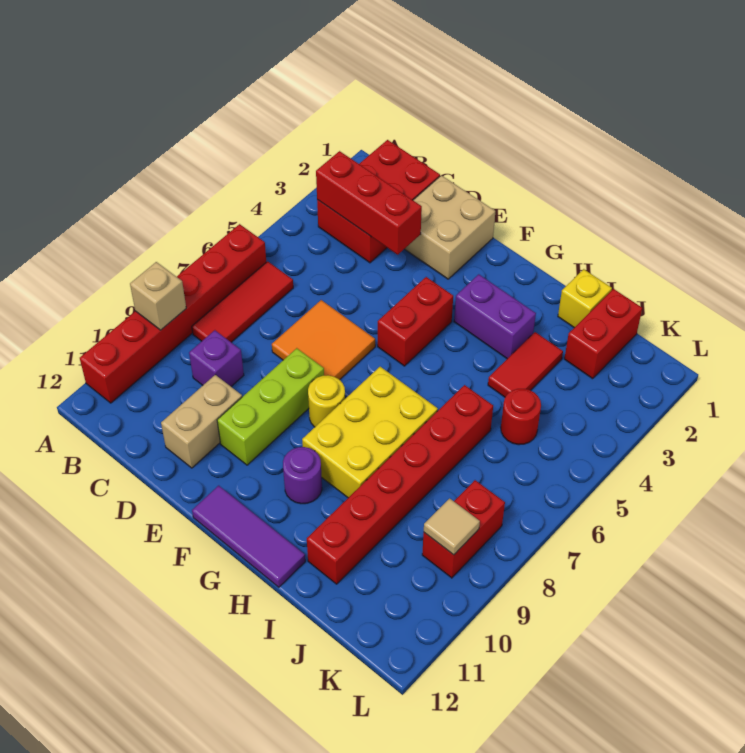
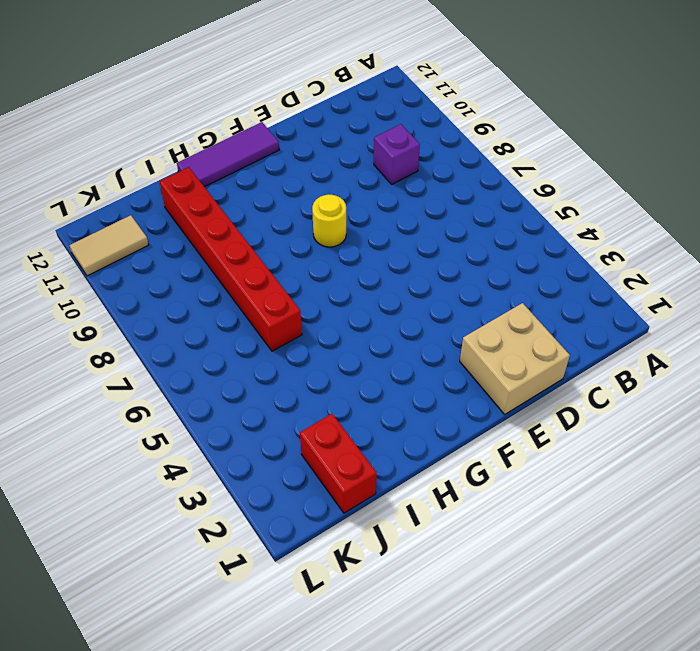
tan 1x2 tile [69,215,149,276] -> none
none -> red 1x6 brick [80,224,266,403]
none -> red 2x3 brick [317,140,440,263]
none -> red 1x3 tile [192,261,293,342]

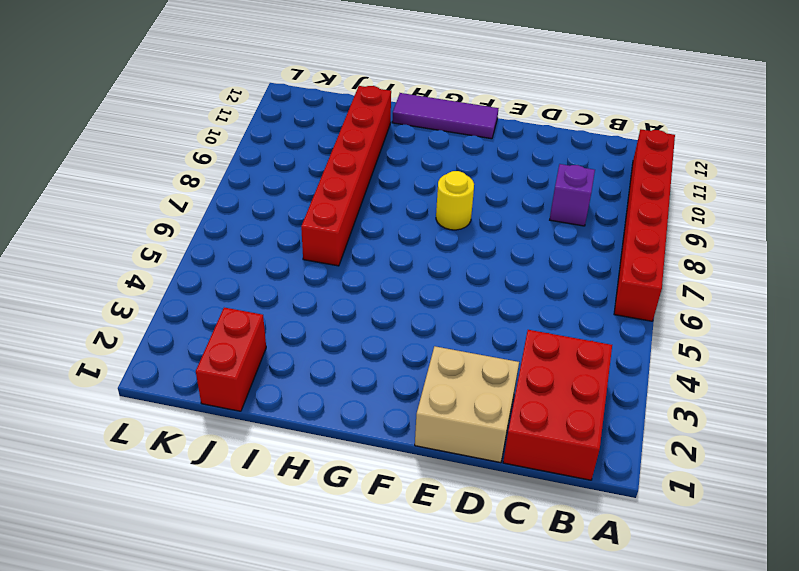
none -> red 1x3 tile [192,261,293,342]
none -> orange 2x2 tile [272,300,375,380]
none -> tan 1x2 brick [161,375,242,468]

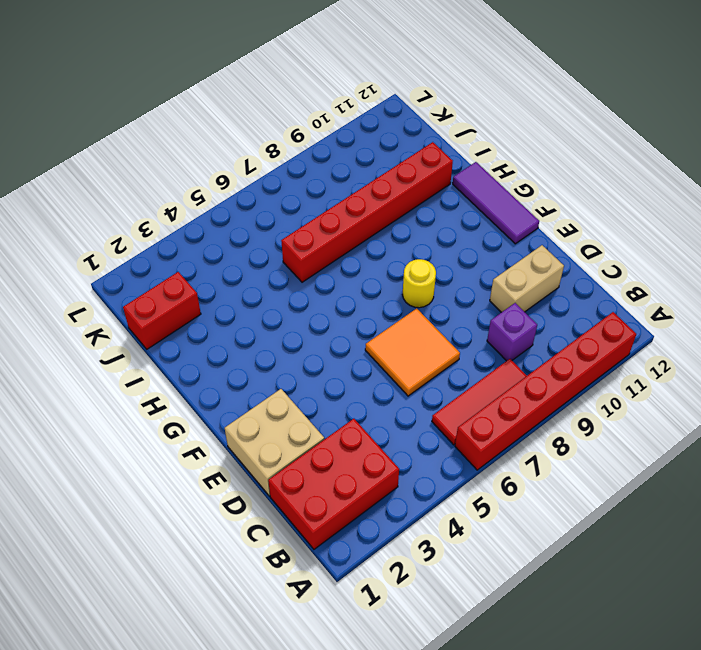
none -> lime 1x3 brick [217,348,324,465]
none -> red 1x2 brick [378,277,453,366]
none -> purple 1x2 brick [454,274,536,359]

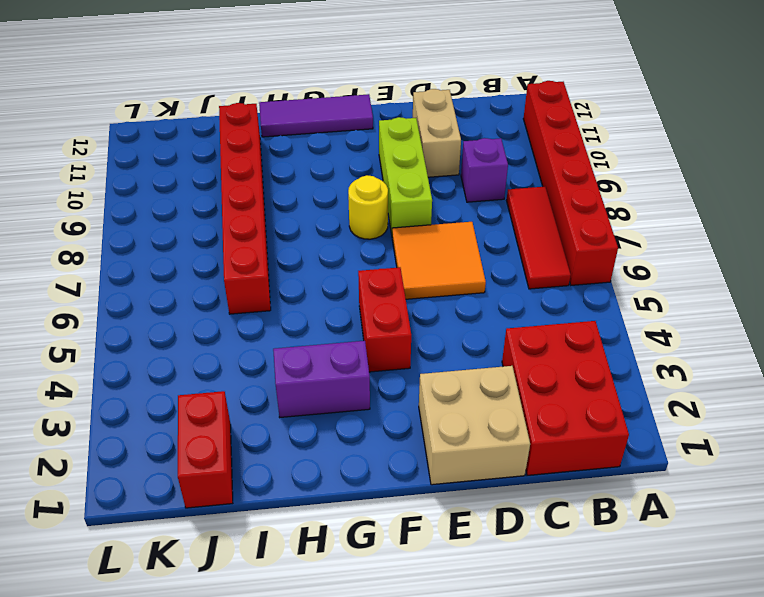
none -> yellow 2x3 brick [302,367,438,498]
none -> purple 1x1 round brick [283,447,322,504]
none -> yellow 1x1 brick [558,269,612,328]

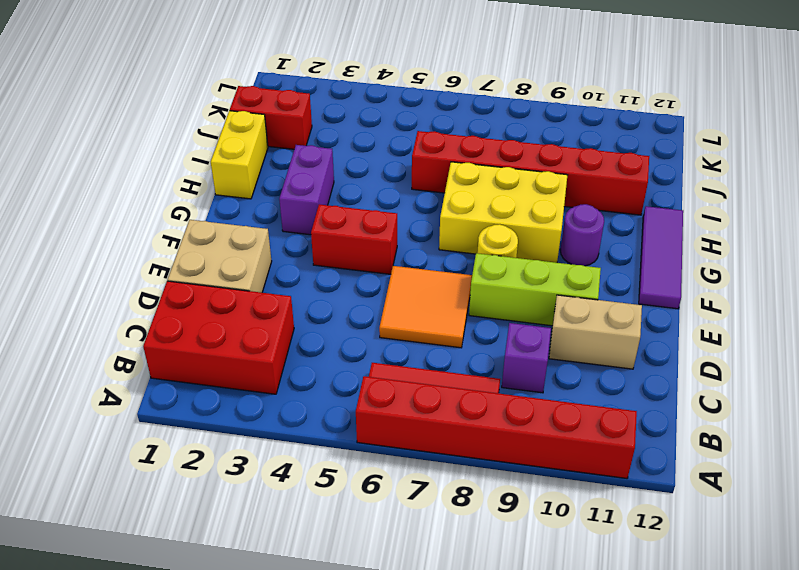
yellow 1x2 brick [211,111,268,199] -> yellow 1x1 brick [558,269,612,328]
none -> red 1x2 tile [488,332,563,397]
none -> red 1x1 round brick [501,389,541,445]
none -> red 1x2 brick [422,480,505,578]

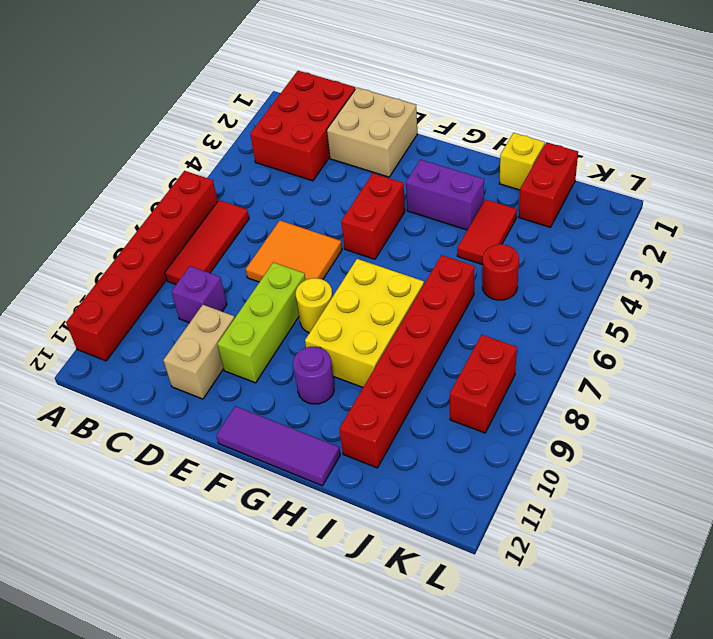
none -> tan 1x1 brick [130,262,186,330]
none -> red 1x3 brick [316,151,422,255]
none -> tan 1x1 tile [424,498,480,555]

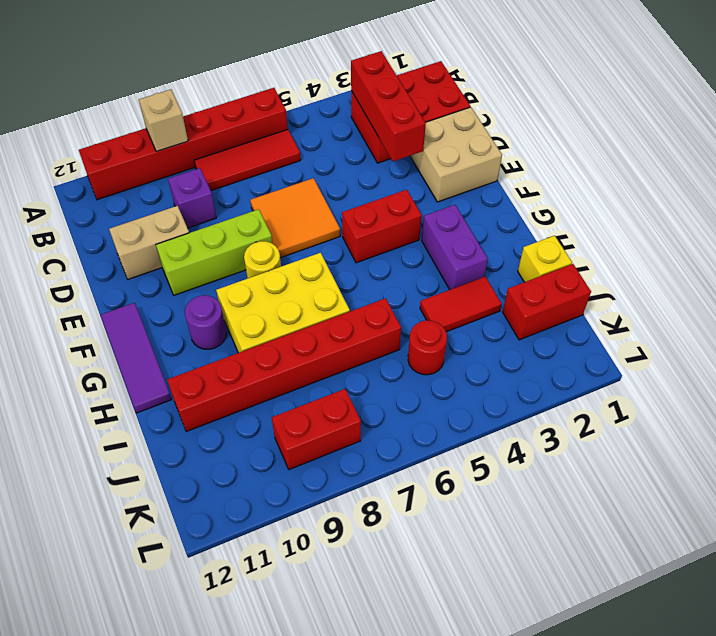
none -> tan 1x1 tile [424,498,480,555]

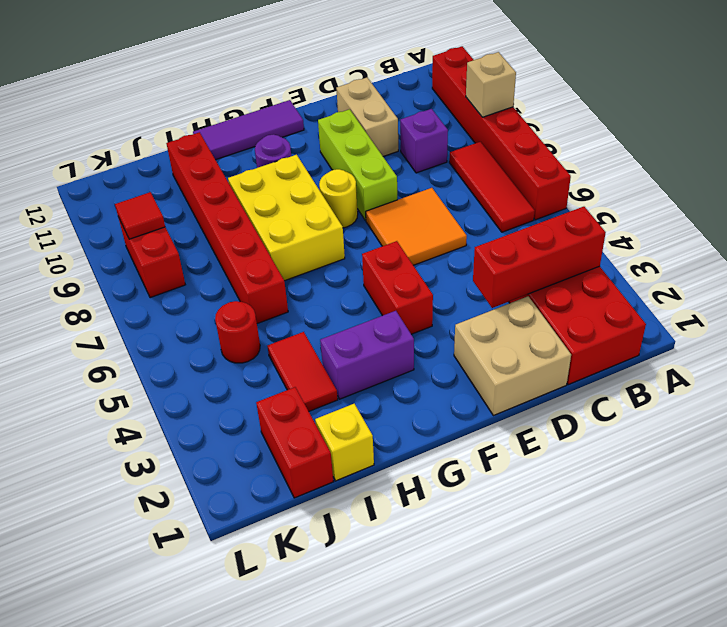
red 1x1 tile [115,192,165,239] -> tan 1x1 tile [424,498,480,555]

